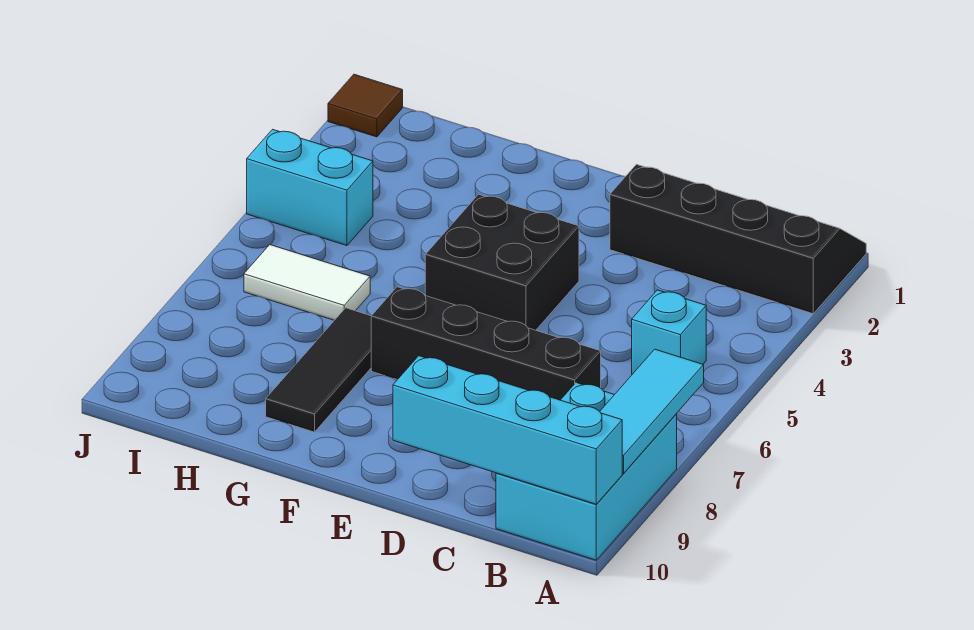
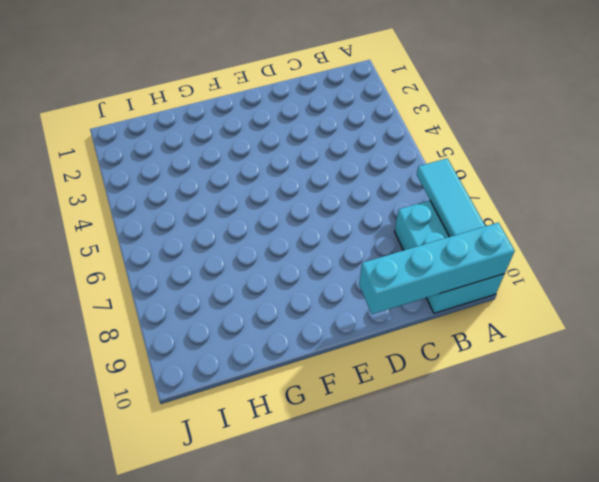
none -> black 2x4 slope [610,164,866,314]
none -> cyan 1x1 brick [632,290,706,374]

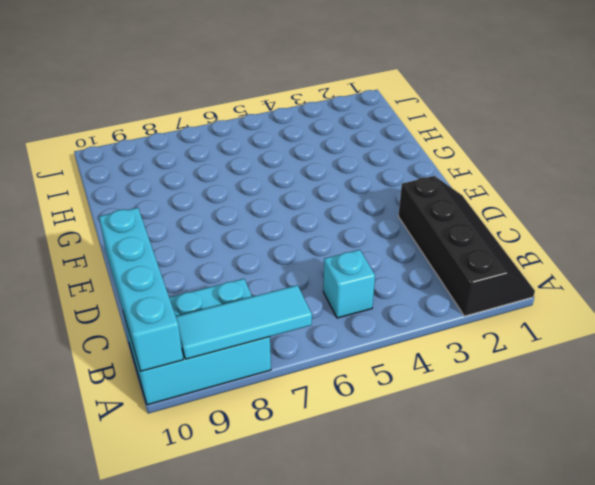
none -> black 1x4 brick [371,287,601,400]
none -> black 2x2 brick [425,194,579,330]

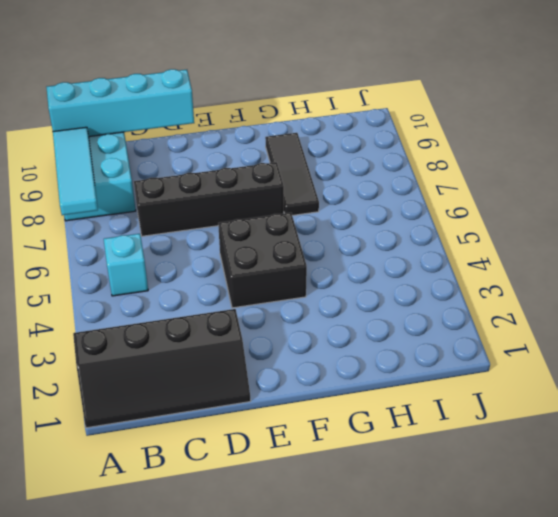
none -> white 1x2 tile [244,245,370,320]
none -> cyan 1x2 brick [247,129,373,246]

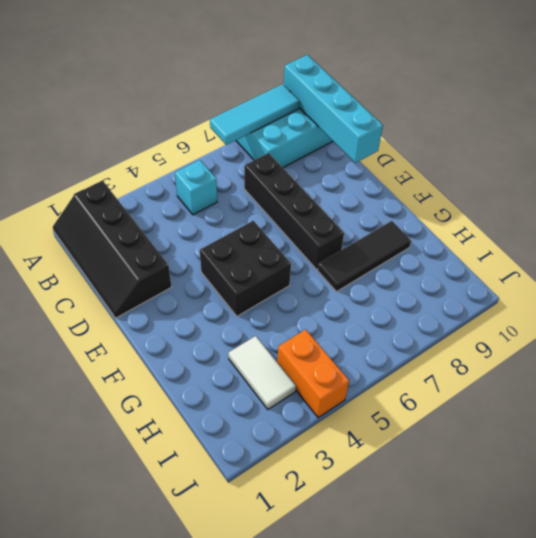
white 1x2 tile [229,336,296,409] -> white 1x2 tile moved to [244,245,370,320]
orange 1x2 brick [277,329,349,418] -> cyan 1x2 brick [247,129,373,246]
none -> brown 1x1 tile [328,74,403,137]

